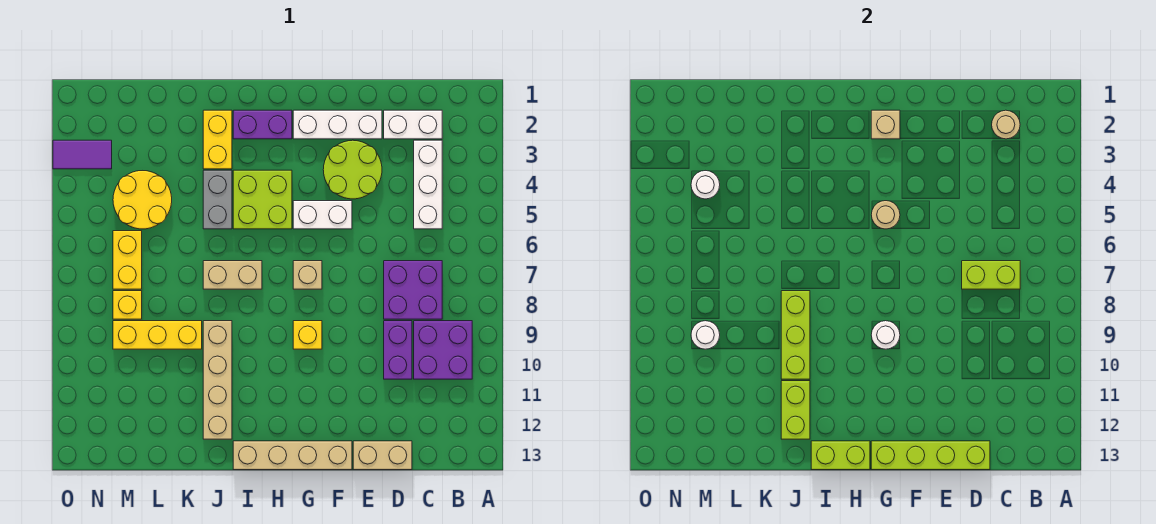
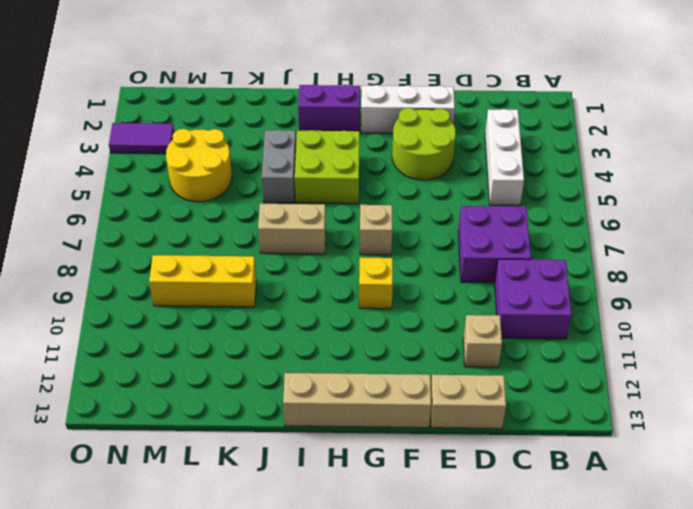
tan 1x1 brick [463,315,502,367] -> tan 1x1 brick moved to [871,110,900,139]
none -> white 1x2 brick [384,110,442,139]
none -> purple 1x2 brick [384,321,412,379]
none -> white 1x2 brick [293,201,352,229]
none -> yellow 1x2 brick [203,110,232,169]

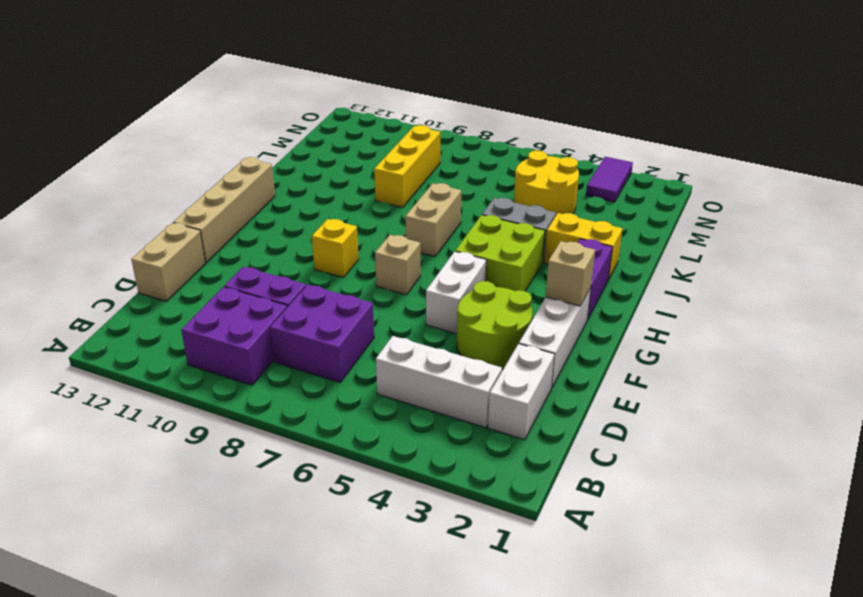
none -> tan 1x4 brick [203,321,232,439]
none -> yellow 1x2 brick [113,231,142,289]
none -> yellow 1x1 brick [113,291,142,319]
none -> tan 1x1 round brick [992,110,1020,139]

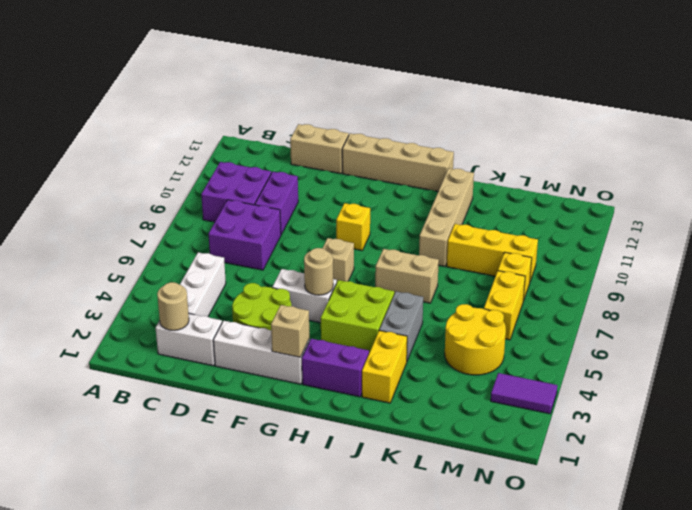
none -> lime 1x2 brick [962,261,1020,289]
none -> lime 1x4 brick [871,441,990,470]
none -> white 1x1 round brick [871,321,900,349]
none -> lime 1x2 brick [811,441,870,470]

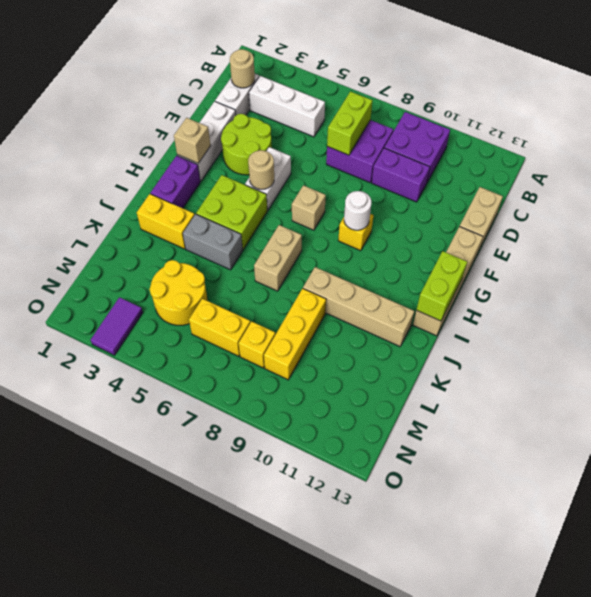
none -> lime 1x4 brick [871,441,990,470]
none -> lime 1x3 brick [781,291,810,379]
none -> lime 1x2 brick [781,381,810,439]
none -> white 1x1 round brick [691,171,720,199]

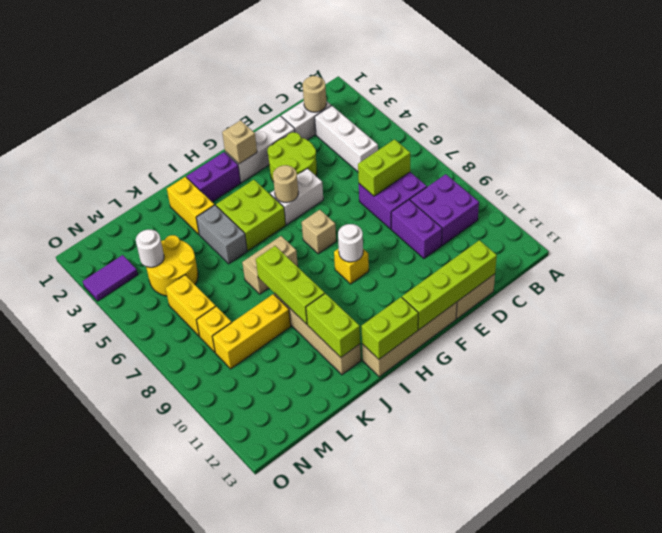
none -> white 1x1 round brick [691,321,720,349]

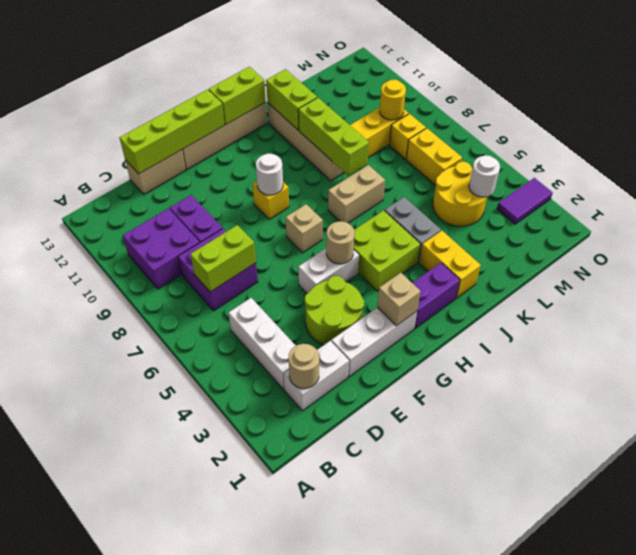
yellow 1x1 round brick [379,80,406,120] -> white 1x1 round brick [691,321,720,349]

